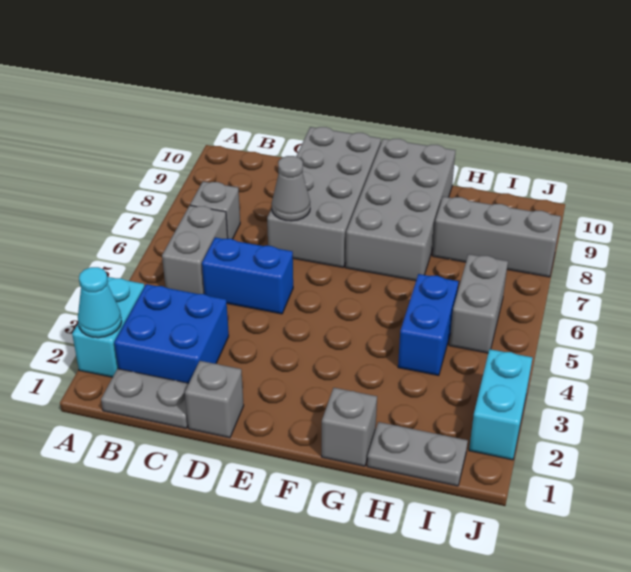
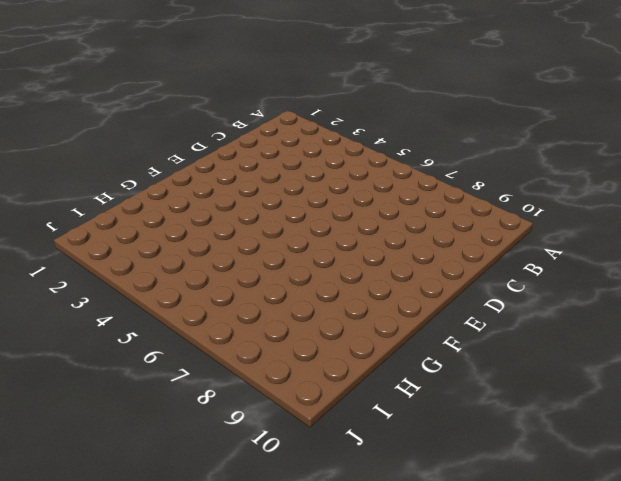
none -> cyan 1x2 brick [72,277,145,377]
none -> grey 1x2 plate [101,369,189,428]
none -> blue 2x2 brick [114,284,229,383]

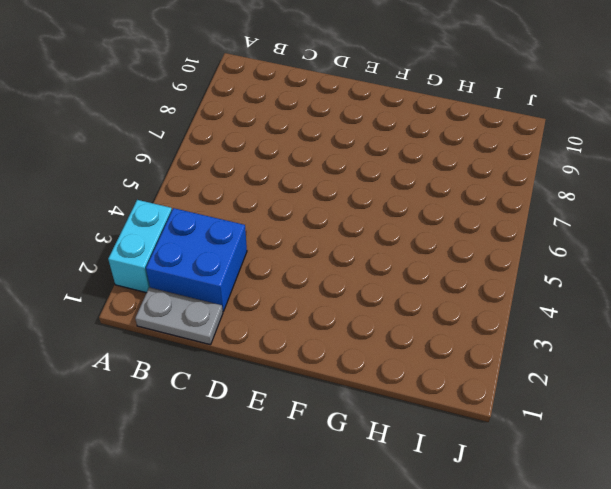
none -> grey 1x2 brick [162,205,228,294]
none -> grey 1x1 brick [190,182,240,239]
none -> blue 1x2 brick [202,237,293,314]

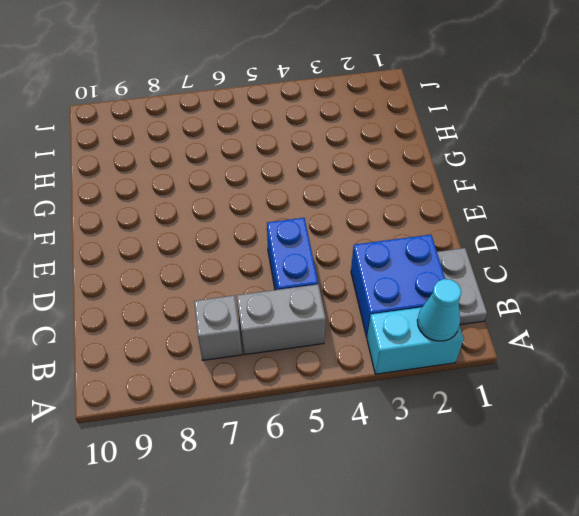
none -> grey 1x1 brick [185,361,244,438]
none -> grey 2x4 brick [267,127,381,267]
none -> grey 2x4 brick [345,139,456,281]

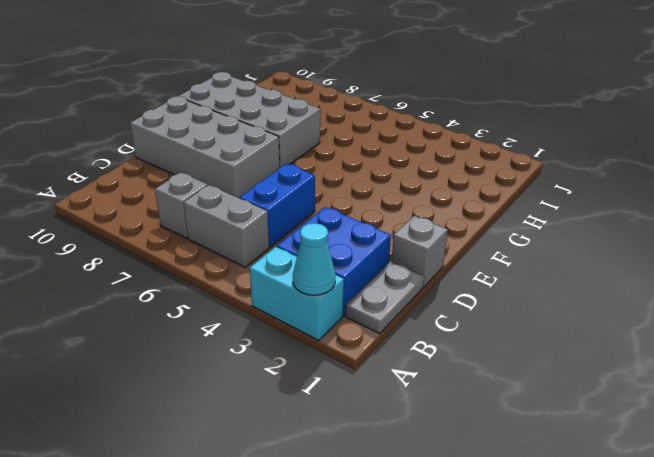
none -> grey 1x1 brick [322,388,377,466]
none -> grey 1x2 plate [367,422,468,486]
none -> blue 1x2 brick [398,274,459,376]

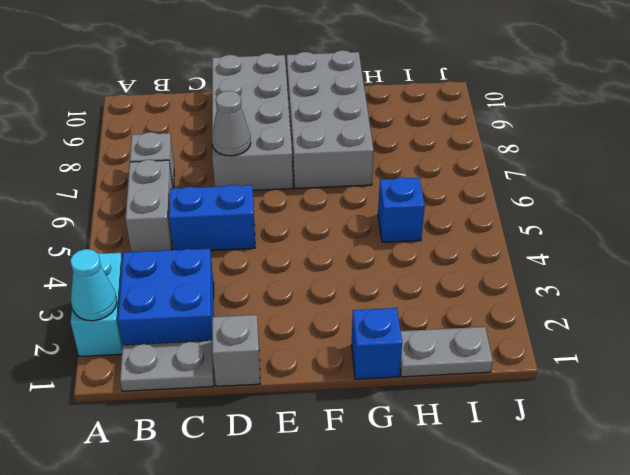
blue 1x1 brick [352,308,402,379] -> grey 1x1 brick [322,388,377,466]
blue 1x1 brick [378,177,425,242] -> blue 1x2 brick [398,274,459,376]
none -> grey 1x3 brick [432,197,561,277]
none -> grey 1x2 brick [449,254,508,353]
none -> cyan 1x2 brick [469,349,532,460]

